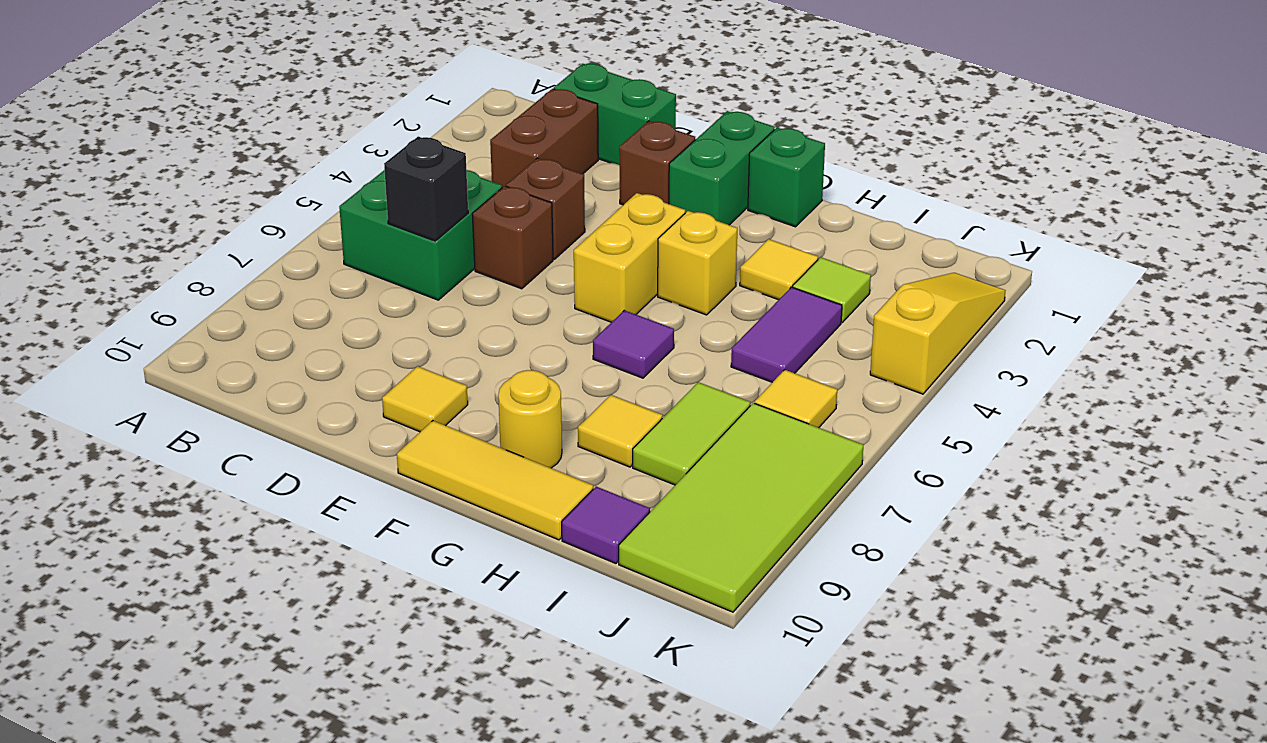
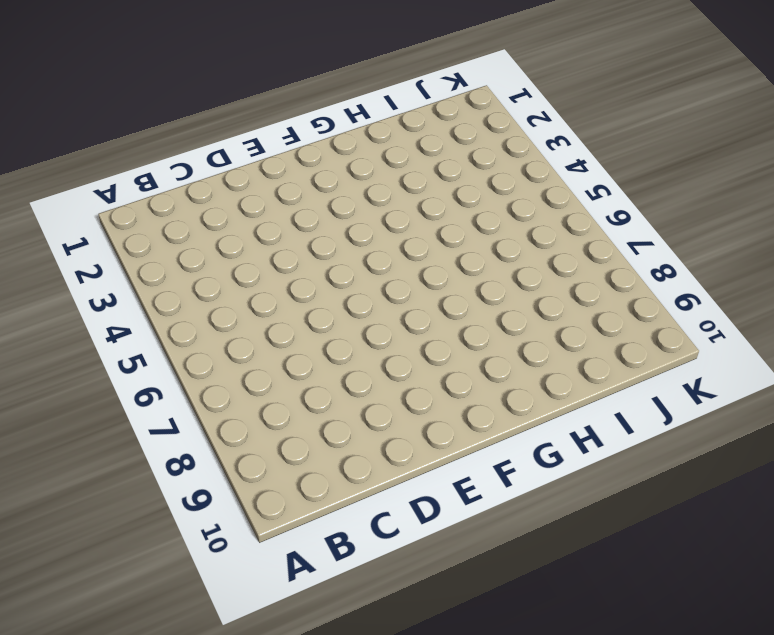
none -> green 2x2 brick [339,170,502,300]
none -> green 1x2 brick [554,64,676,165]
none -> brown 1x2 brick [490,89,598,188]

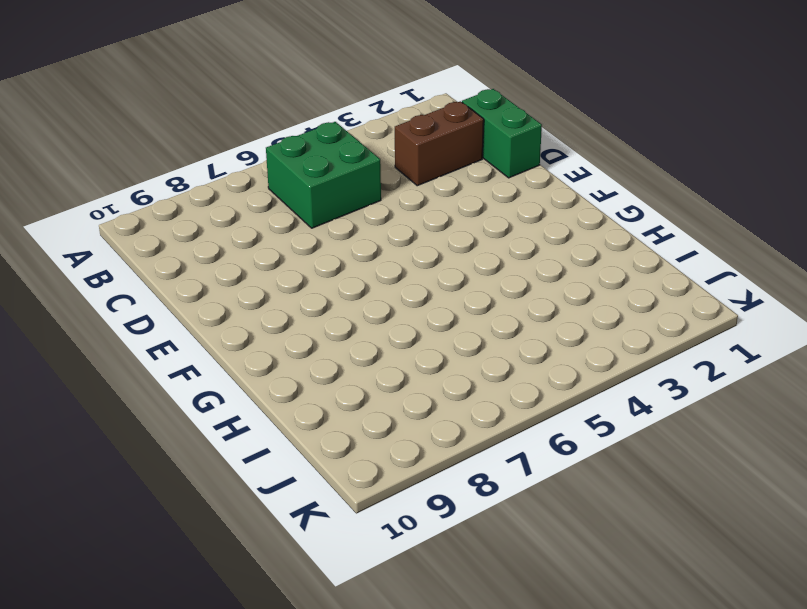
none -> brown 1x1 brick [506,158,585,259]
none -> brown 1x1 brick [472,186,553,289]
none -> brown 1x1 brick [619,121,695,205]

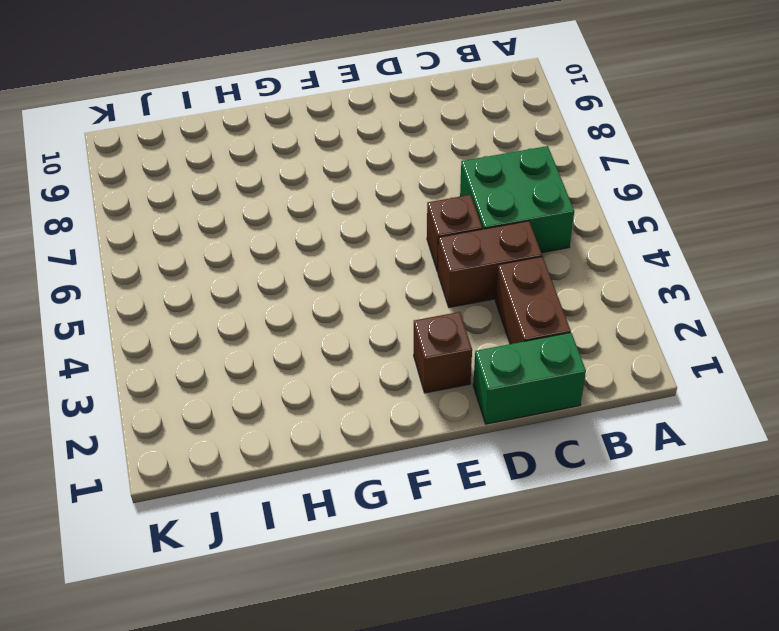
brown 1x2 brick [438,221,542,307] -> brown 1x1 brick [506,158,585,259]
none -> yellow 1x1 tile [382,366,468,432]
none -> green 1x2 brick [669,111,775,225]
none -> yellow 1x2 brick [574,193,685,322]

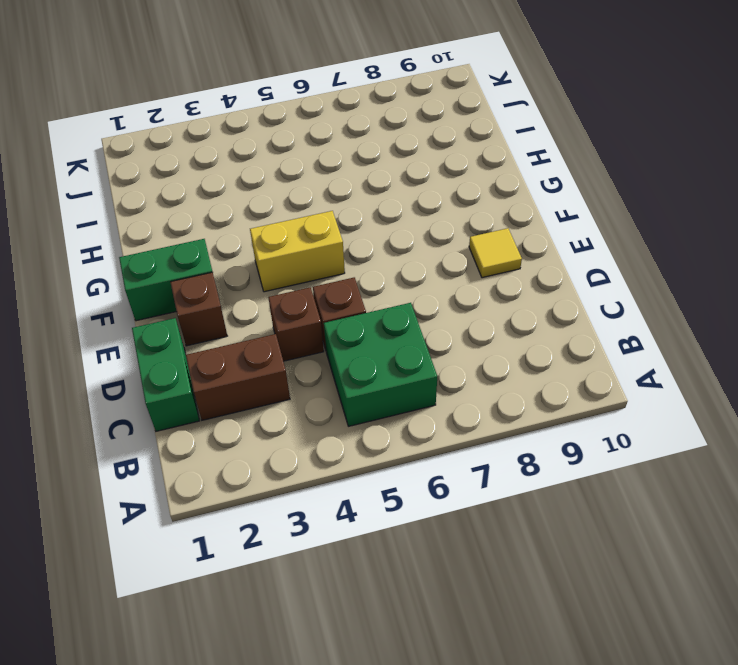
none -> yellow 1x3 tile [397,421,593,540]
none -> green 1x1 brick [748,128,825,227]
none -> yellow 1x1 brick [658,211,737,315]

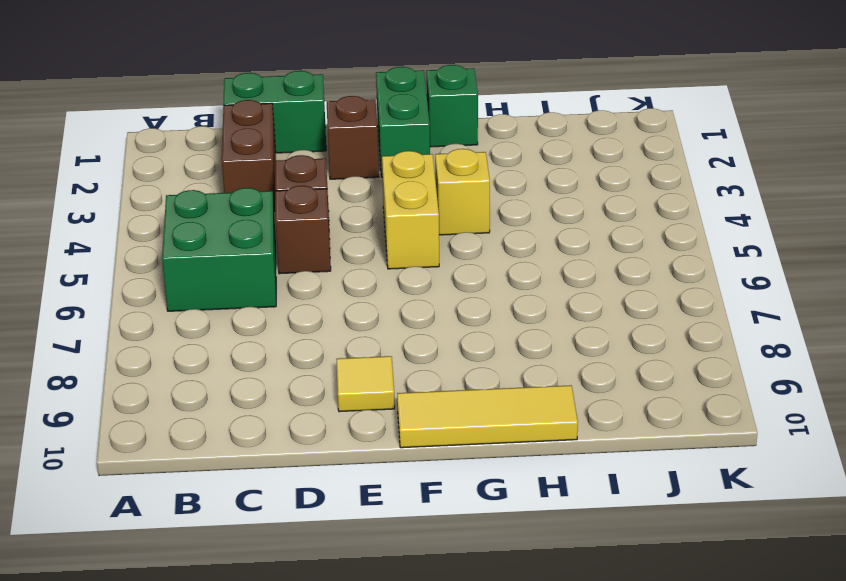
none -> purple 1x1 tile [593,310,674,378]
none -> yellow 1x1 round brick [498,370,562,468]
none -> yellow 1x1 tile [740,239,818,300]

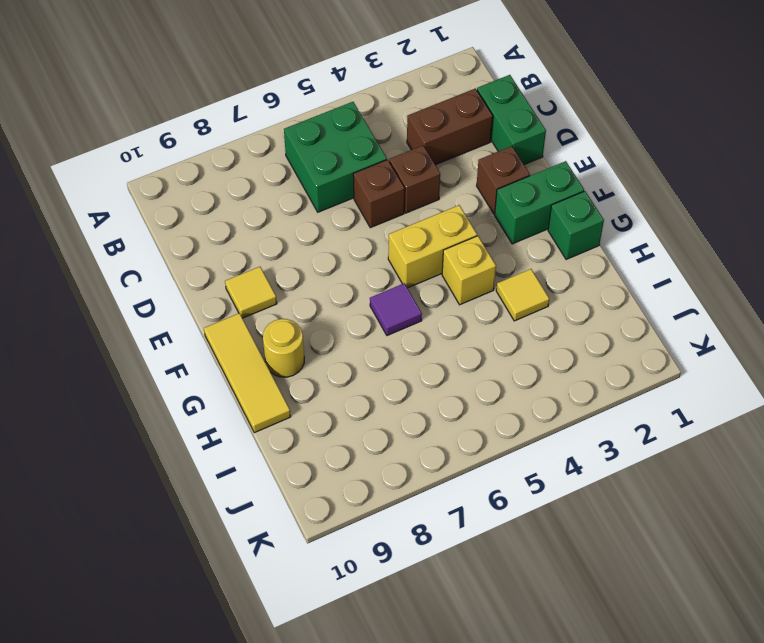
none -> yellow 1x1 tile [578,395,663,467]
none -> lime 1x1 tile [793,257,871,322]
none -> purple 1x2 tile [731,287,842,382]

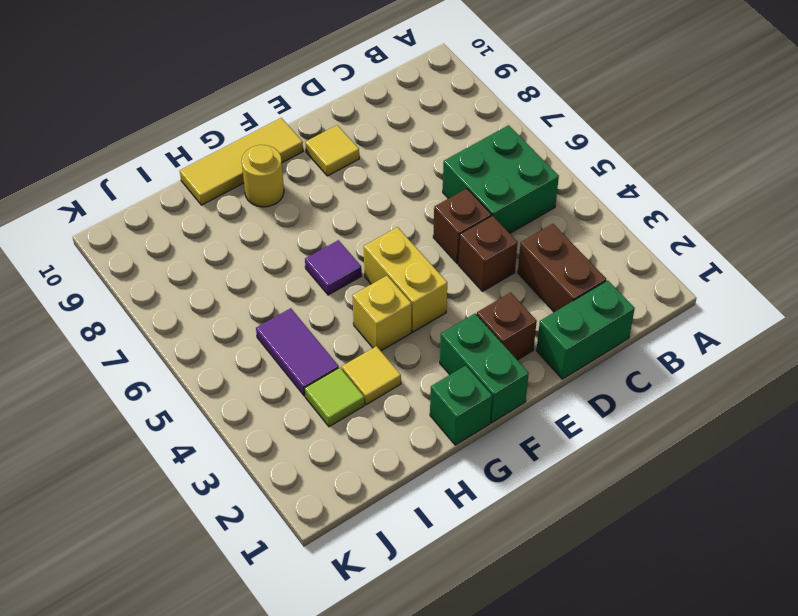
none -> yellow 1x1 tile [578,395,663,467]
none -> lime 1x2 tile [633,382,750,485]
none -> purple 1x1 tile [562,486,650,563]

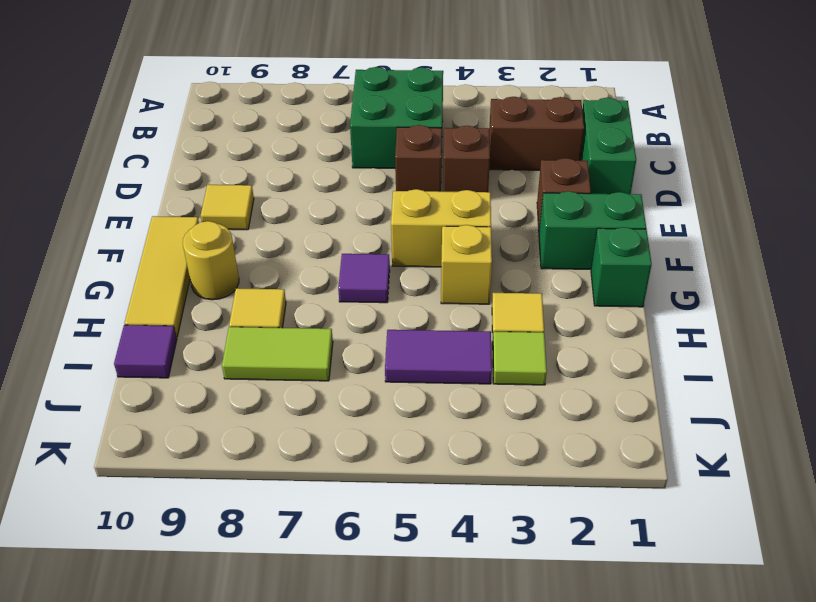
none -> yellow 1x1 tile [755,370,837,428]
none -> lime 2x4 tile [619,403,863,612]
none -> yellow 1x3 slope [870,273,1006,394]

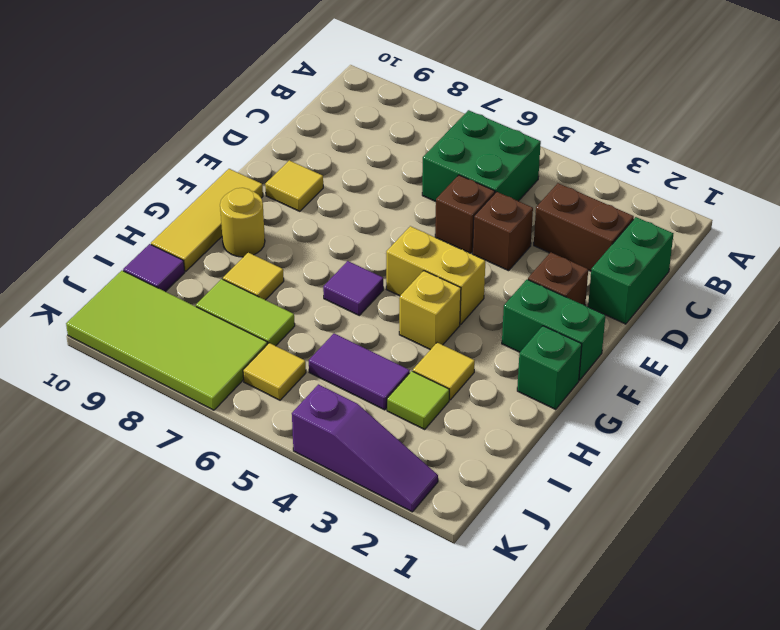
purple 1x3 slope [292,384,438,512] -> yellow 1x3 slope [870,273,1006,394]
none -> black 1x1 brick [384,136,468,241]

